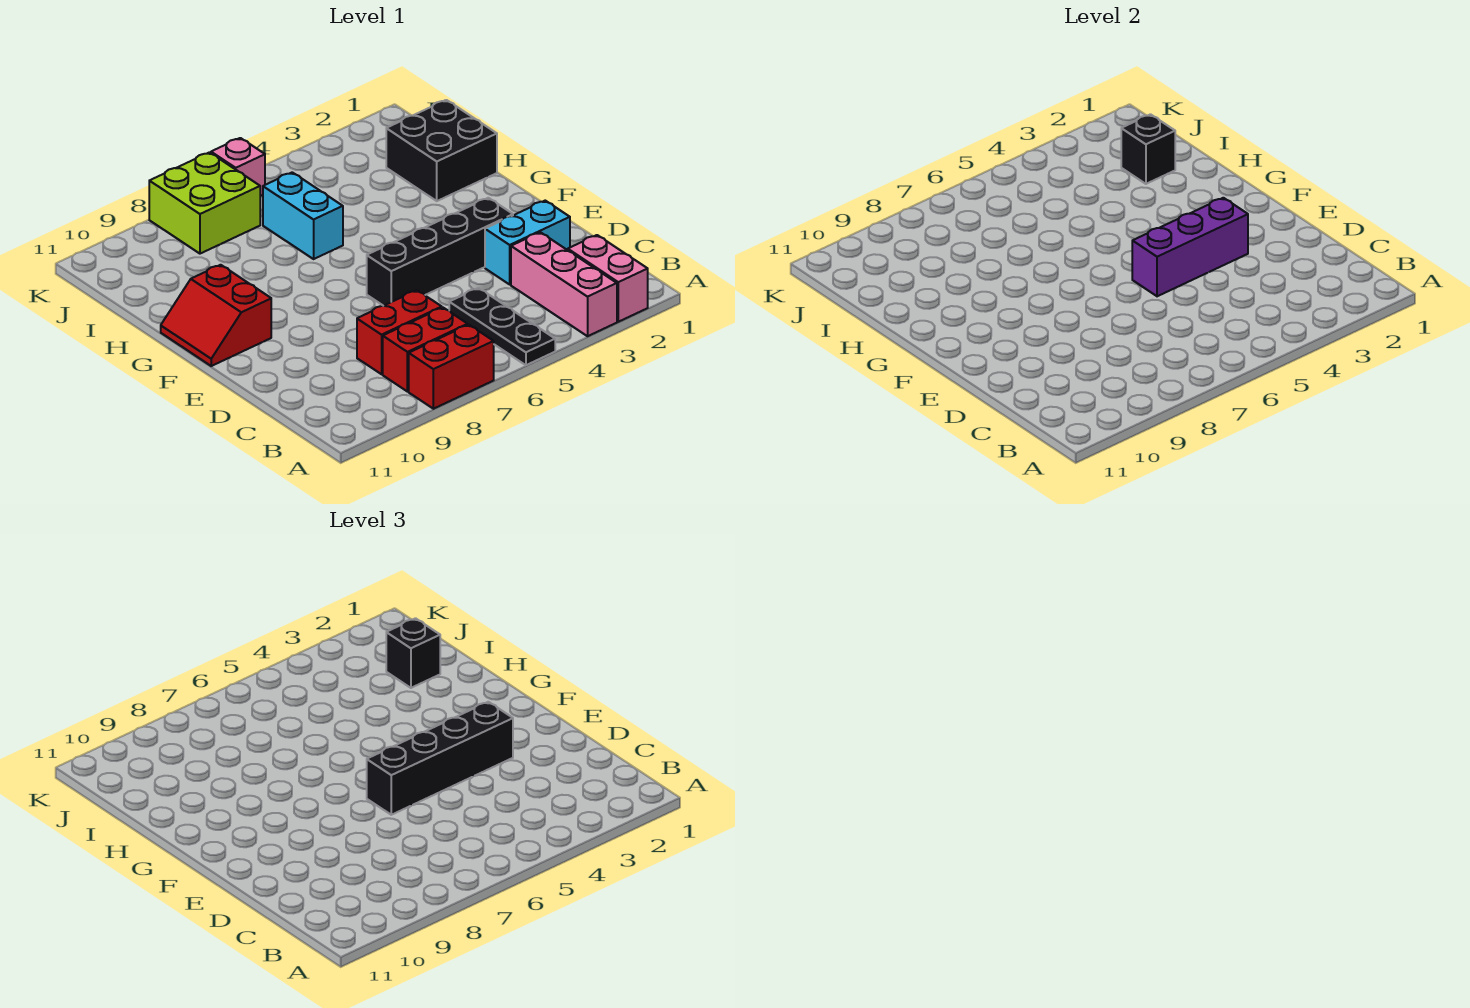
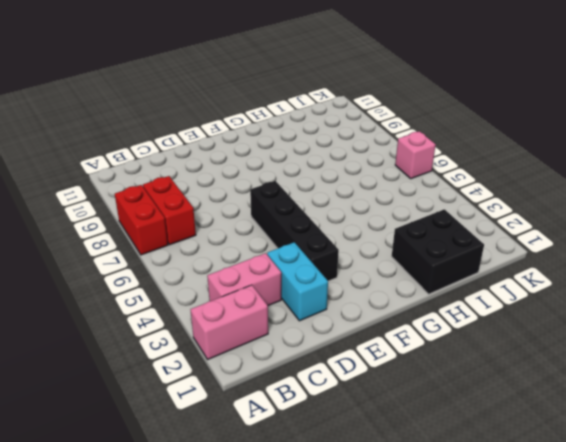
pink 1x2 brick [207,253,281,306] -> pink 1x3 brick [511,232,617,336]
none -> black 1x3 plate [449,288,555,365]
none -> red 1x2 brick [357,290,442,374]
none -> red 2x2 slope [161,265,271,366]

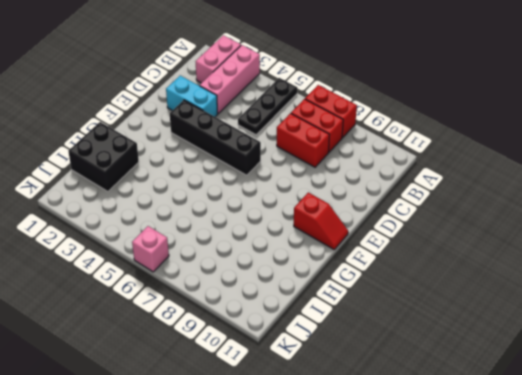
red 1x2 slope [294,192,348,249] -> red 2x2 slope [161,265,271,366]
none -> cyan 1x2 brick [263,172,343,259]
none -> lime 2x2 brick [149,152,260,254]
none -> purple 1x3 brick [1132,198,1248,296]

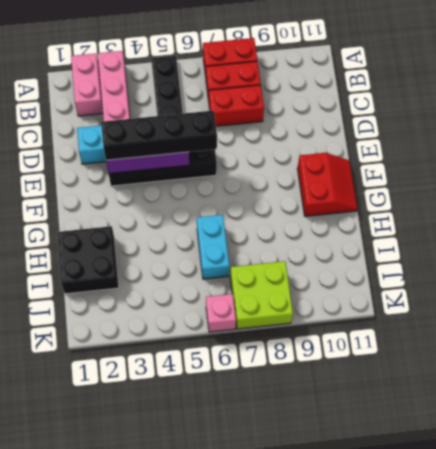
none -> black 1x1 brick [1121,114,1175,184]
none -> black 1x1 brick [386,618,440,688]

